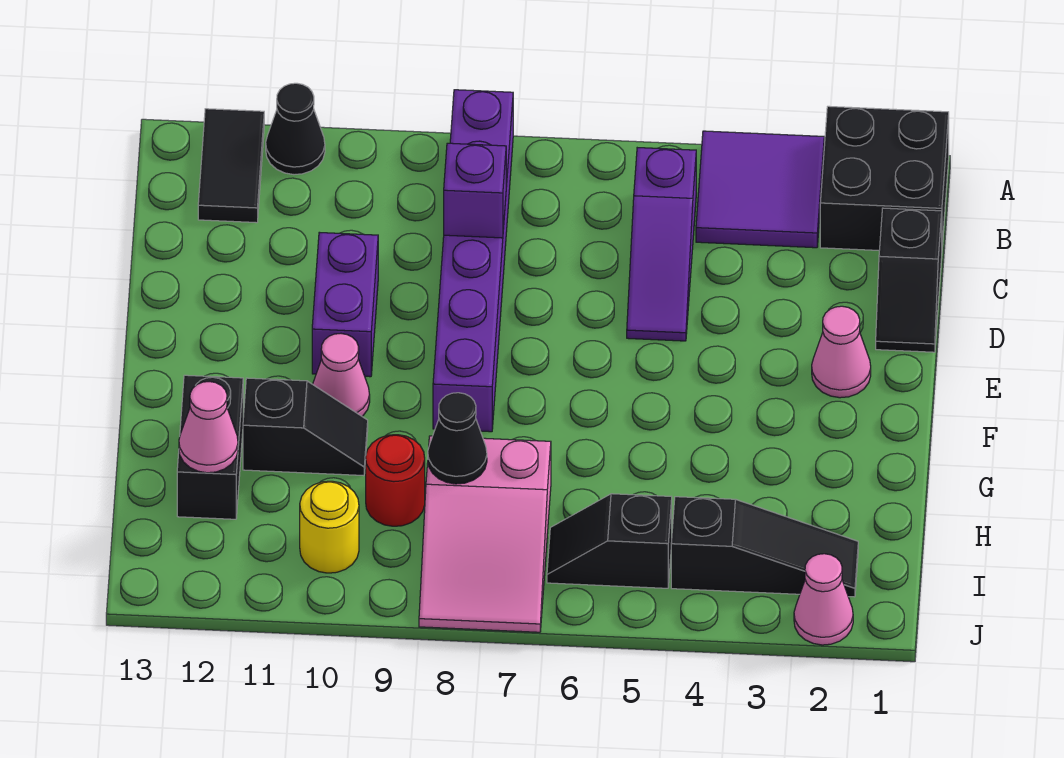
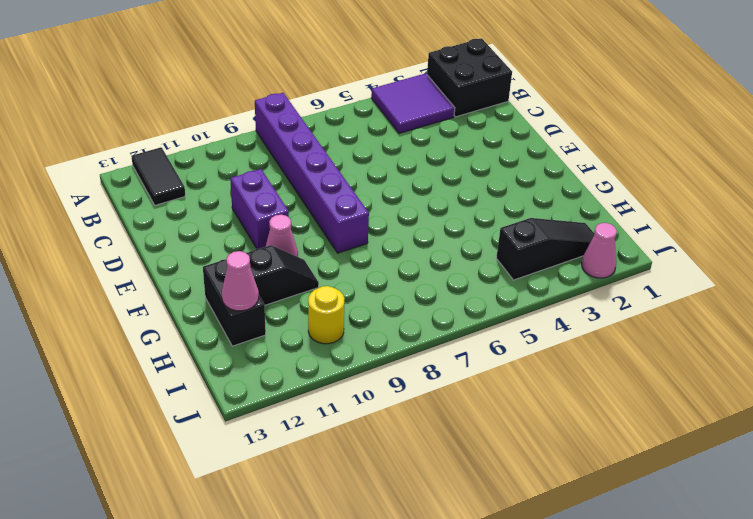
none -> black 1x1 cone [266,83,325,175]
none -> purple 1x3 slope [627,148,696,341]
none -> black 1x2 slope [876,208,942,352]

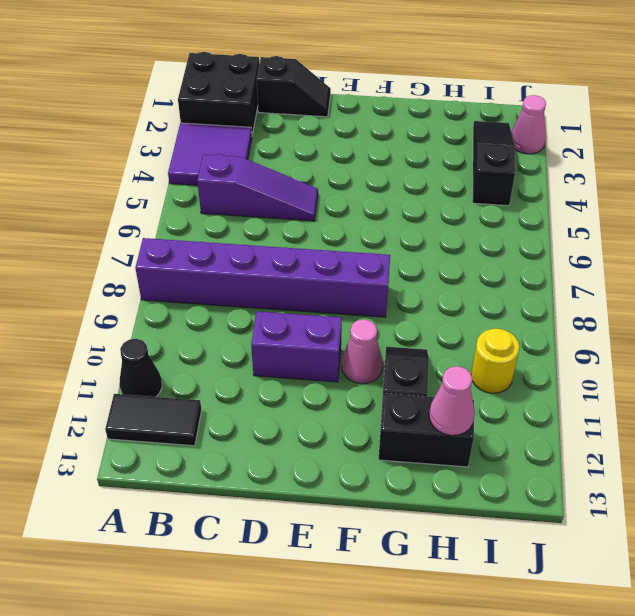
none -> pink 1x1 cone [812,306,871,398]
none -> pink 2x3 slope [419,436,551,632]
none -> red 1x1 round brick [366,435,425,526]

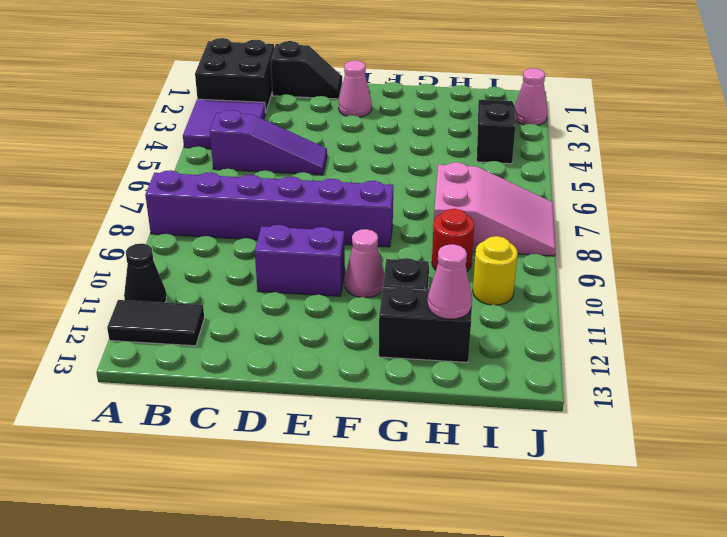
none -> black 1x2 slope [547,494,672,588]
none -> purple 1x1 brick [444,143,506,238]
none -> black 1x1 cone [428,393,487,484]

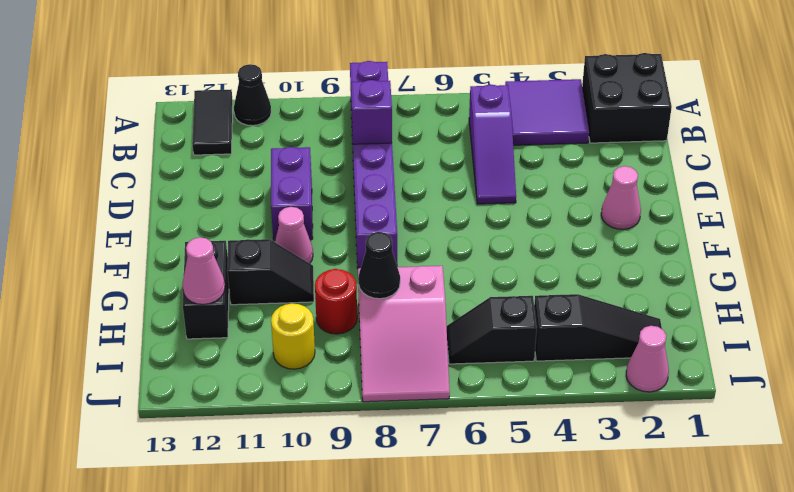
none -> black 1x2 slope [876,208,942,352]

